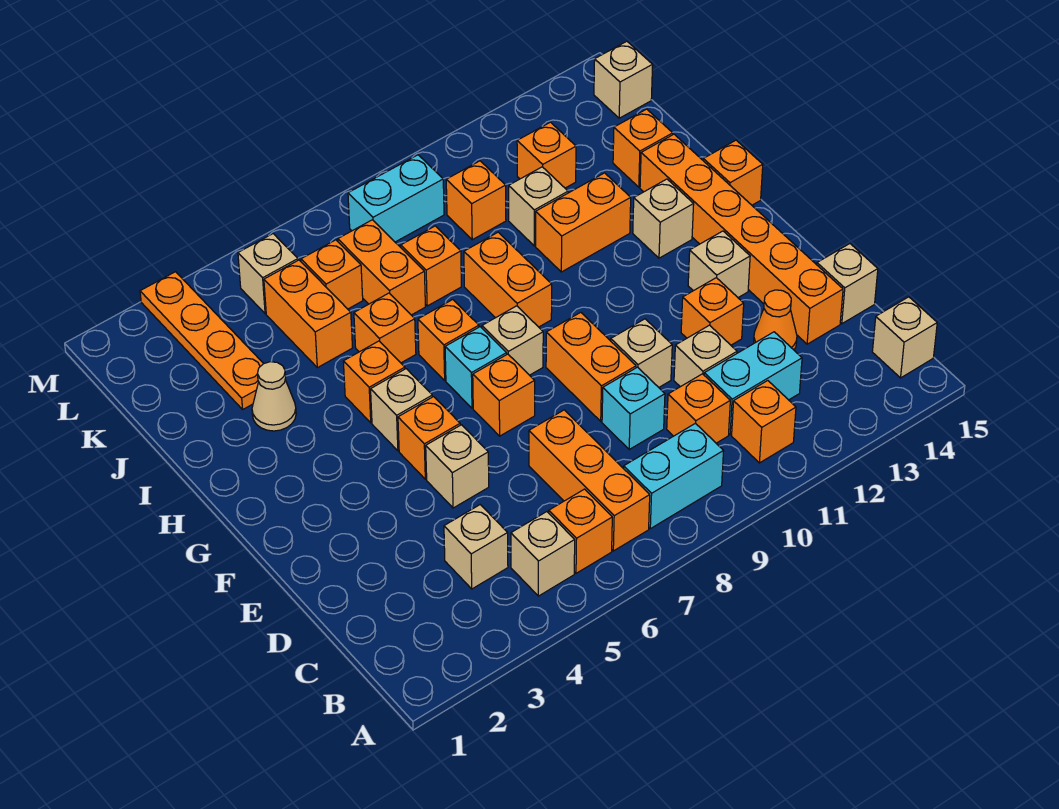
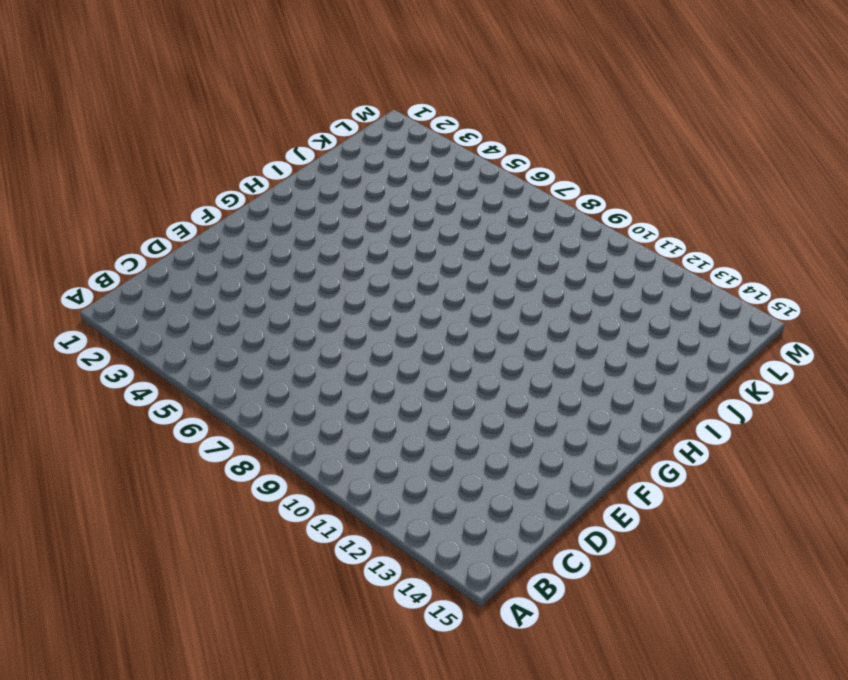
none -> tan 1x1 brick [511,512,575,596]
none -> orange 1x1 brick [549,489,612,573]
none -> orange 1x3 brick [529,410,650,551]
none -> cyan 1x2 brick [624,423,723,529]

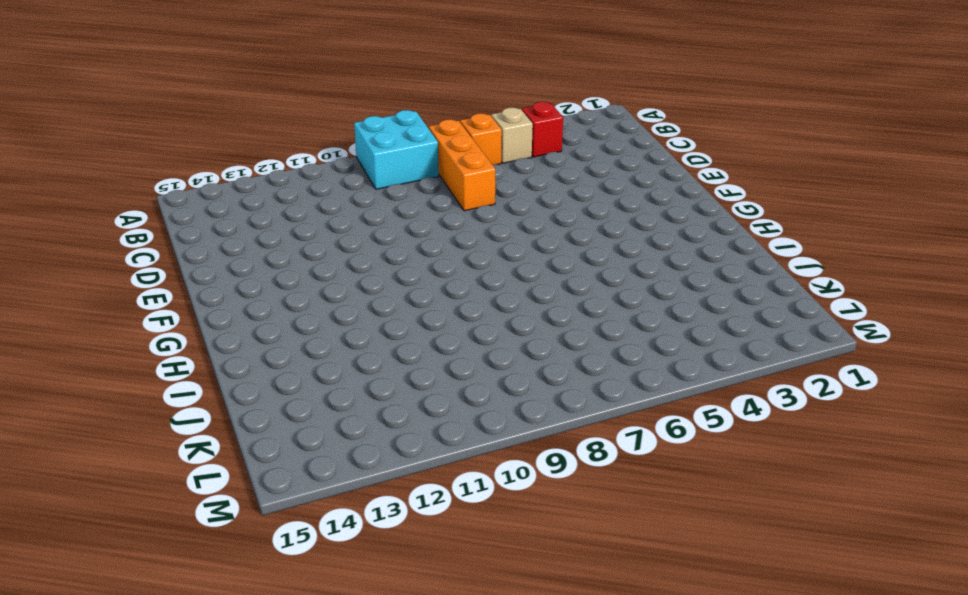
cyan 2x2 brick [354,110,439,189] -> cyan 1x2 brick [624,423,723,529]
red 1x1 brick [522,102,563,157] -> none
none -> orange 1x1 brick [732,381,796,463]
none -> tan 1x1 brick [872,297,937,378]
none -> tan 1x1 brick [444,505,508,589]
none -> orange 1x1 brick [667,374,730,443]

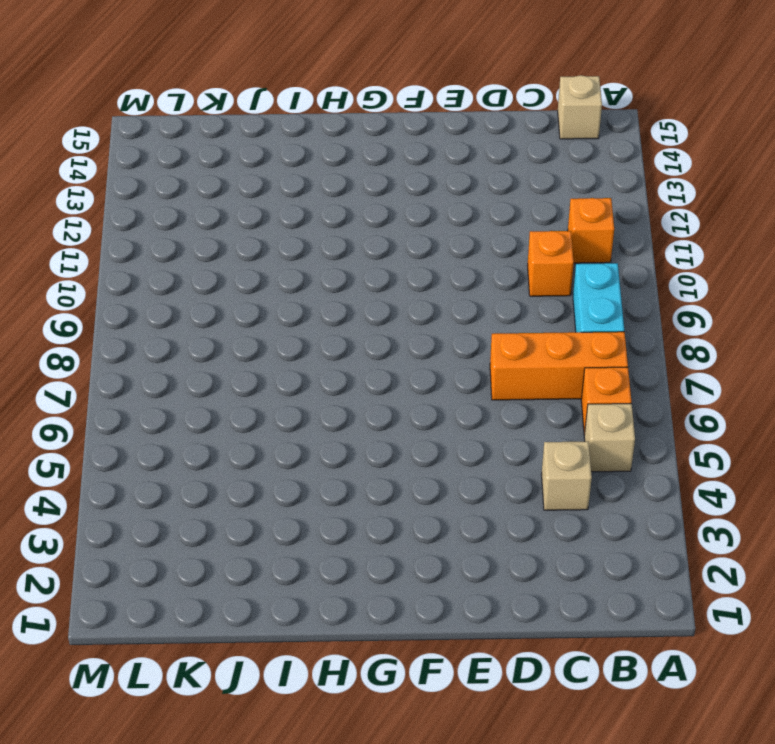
none -> cyan 1x2 brick [704,332,802,435]
none -> cyan 1x1 brick [602,367,665,449]
none -> tan 1x1 brick [674,325,737,387]
none -> orange 1x1 cone [754,290,797,350]

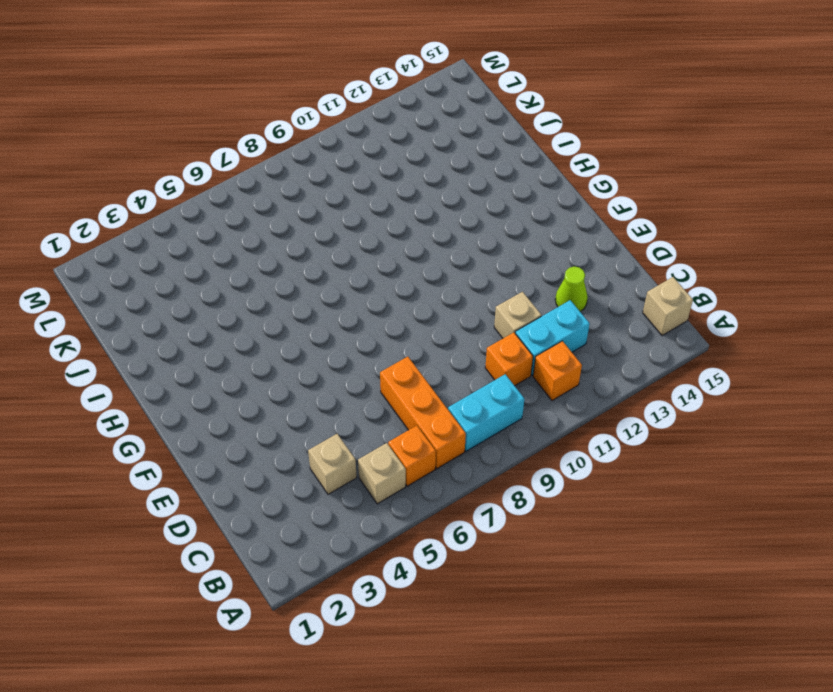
lime 1x1 cone [555,267,588,312] -> orange 1x1 cone [754,290,797,350]
none -> cyan 1x1 brick [602,367,665,449]
none -> orange 1x6 brick [640,134,843,344]
none -> tan 1x1 brick [817,244,878,324]
none -> tan 1x1 brick [426,425,489,508]

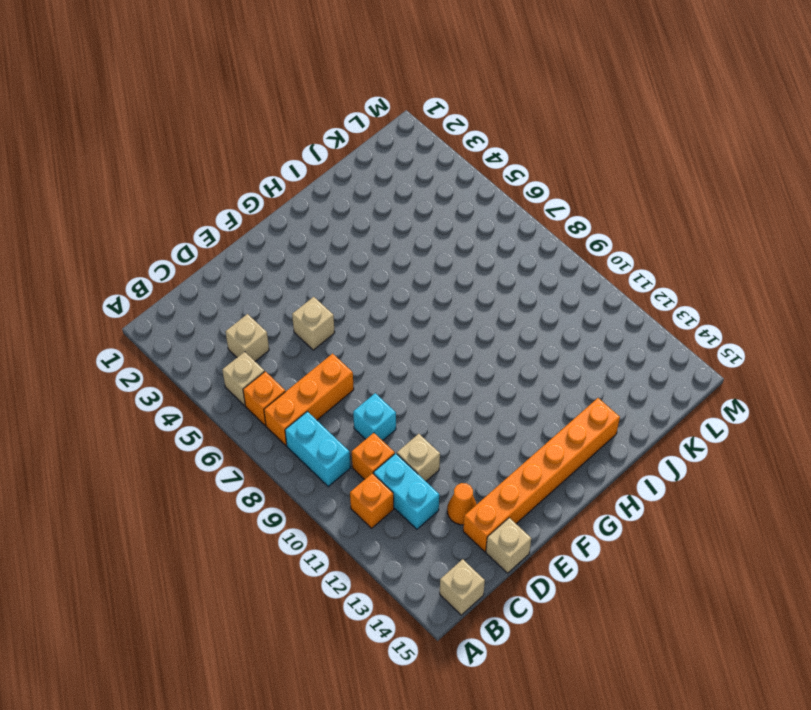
none -> orange 1x2 brick [546,312,636,421]
none -> tan 1x1 brick [611,319,672,387]
none -> orange 1x1 brick [681,278,744,345]
none -> orange 1x1 brick [398,397,460,479]

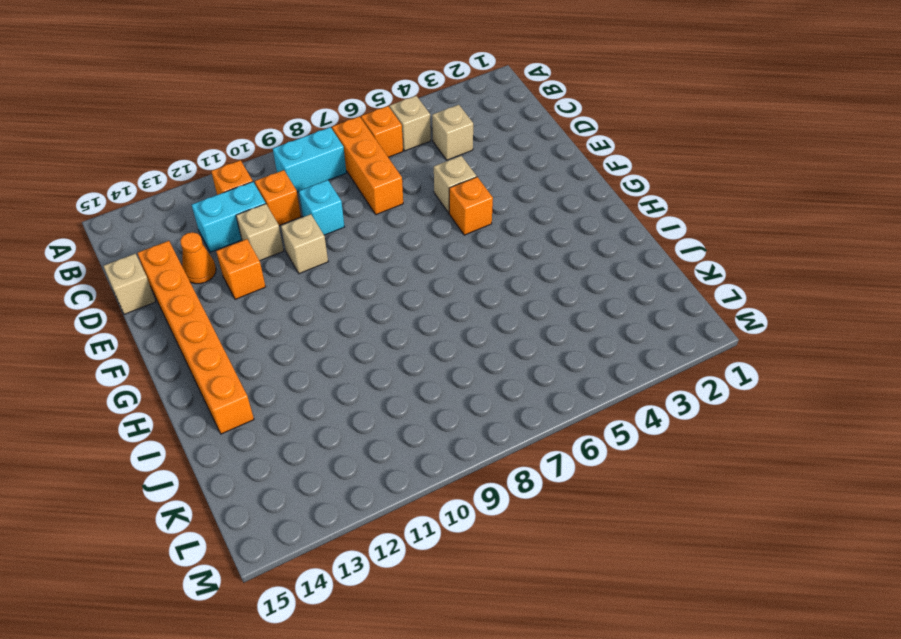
none -> tan 1x1 brick [872,297,937,378]
none -> orange 1x2 brick [546,312,636,421]
none -> orange 1x1 brick [473,354,535,436]
none -> tan 1x1 brick [688,231,750,298]

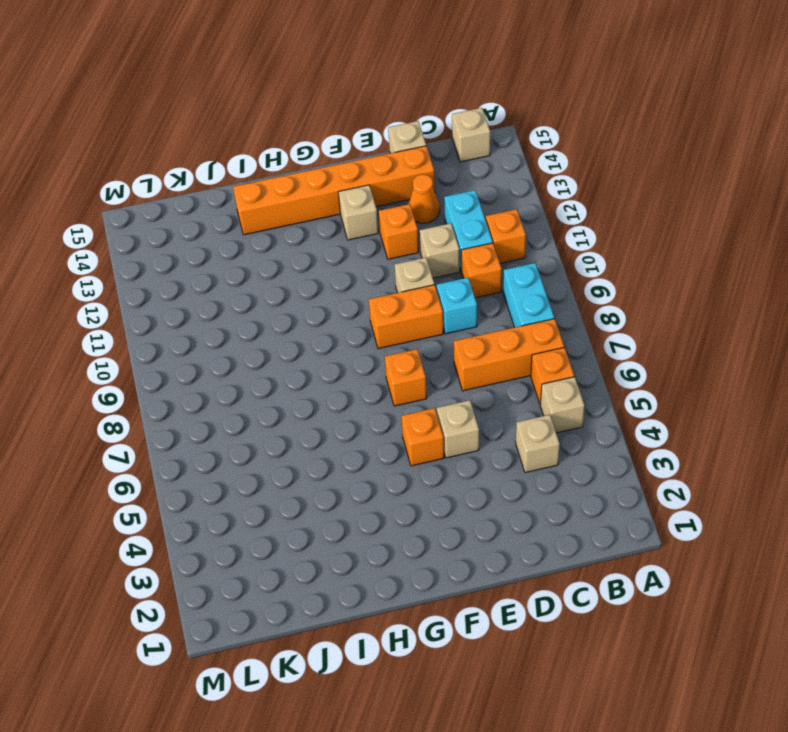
none -> tan 1x1 brick [371,369,432,451]
none -> cyan 1x1 brick [445,327,507,408]
none -> tan 1x1 brick [482,306,543,375]
none -> orange 1x1 brick [343,341,405,423]

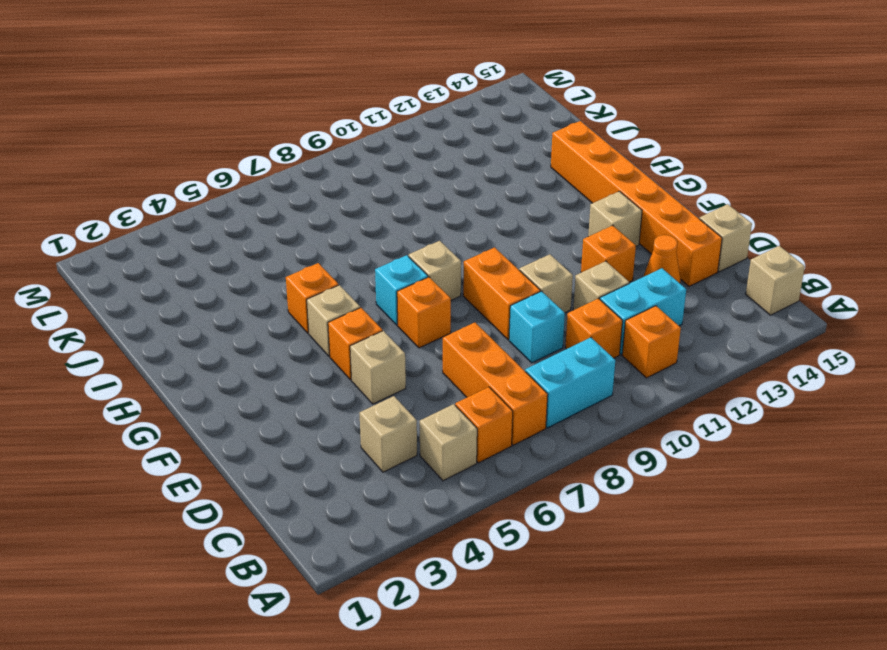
none -> orange 1x1 brick [418,300,479,380]
none -> orange 1x2 brick [464,232,552,327]
none -> tan 1x1 brick [633,179,694,258]
none -> orange 1x1 brick [703,140,763,205]

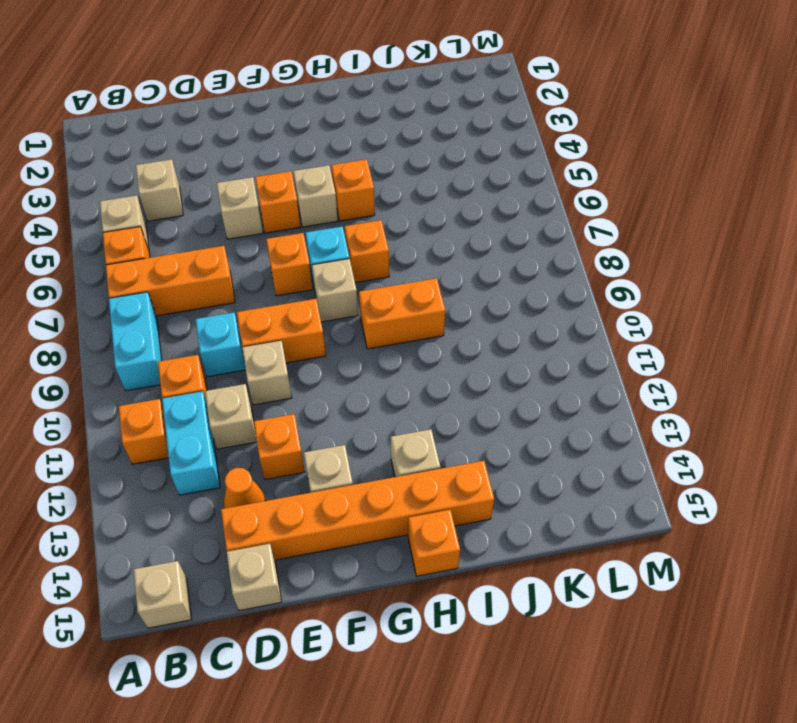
none -> tan 1x1 cone [252,362,296,431]
none -> orange 1x1 brick [354,293,416,363]
none -> orange 1x2 brick [536,173,631,272]
none -> orange 1x4 plate [140,272,264,409]

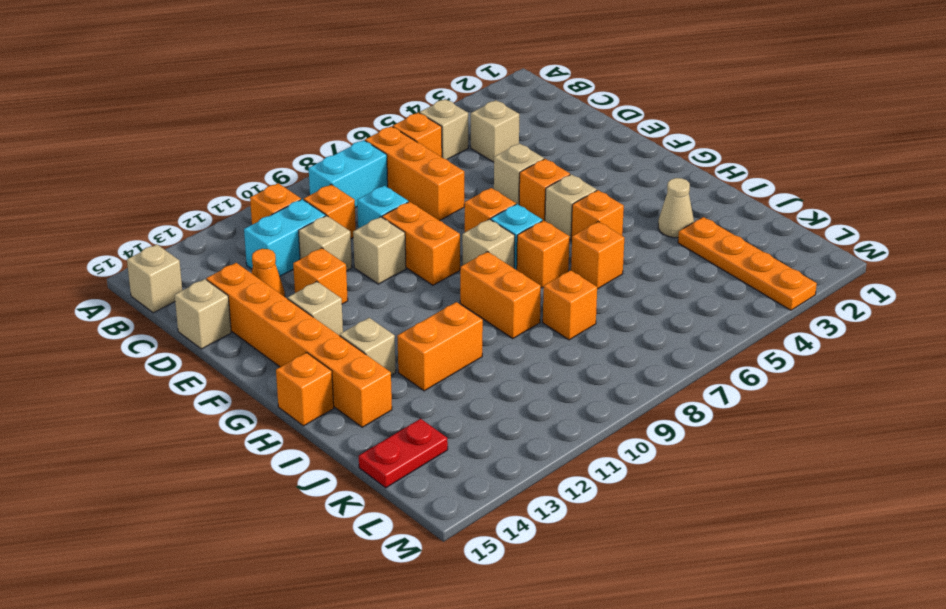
red 1x2 plate [359,419,448,488] -> none
none -> orange 1x2 brick [264,260,353,368]
none -> orange 1x2 brick [338,220,425,315]
none -> tan 1x1 brick [509,167,568,246]
none -> orange 1x1 brick [613,109,673,187]

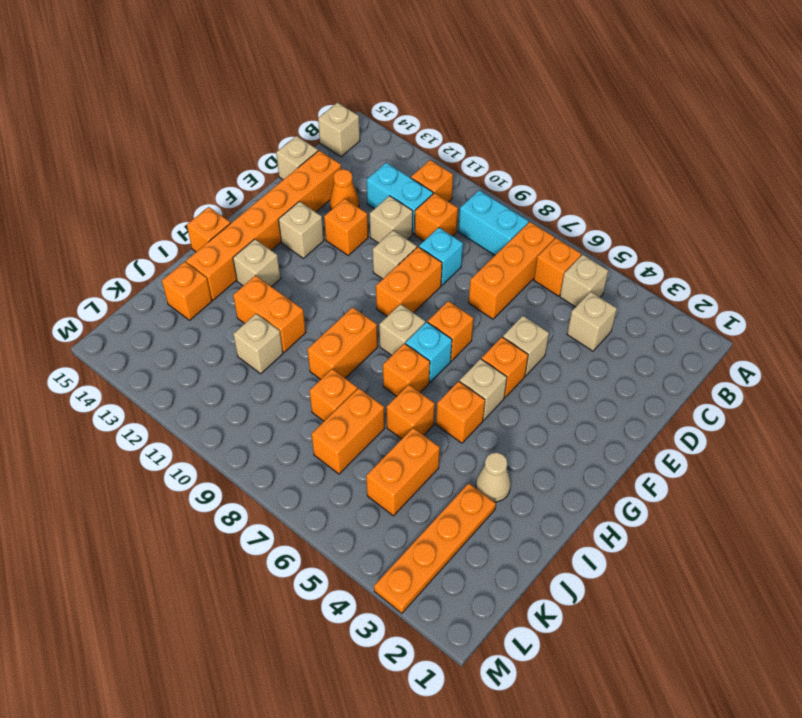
none -> orange 1x1 brick [301,240,363,309]
none -> orange 1x1 brick [446,161,506,240]
none -> orange 1x1 brick [517,122,576,188]
none -> tan 1x1 brick [238,234,298,314]

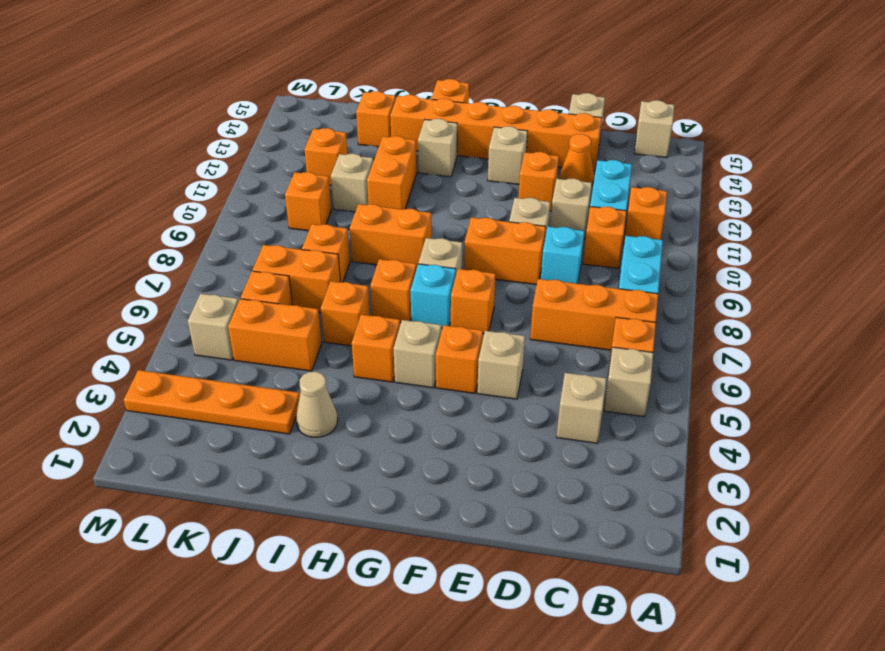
none -> cyan 1x2 brick [348,155,444,242]
none -> tan 1x1 brick [594,41,653,118]

